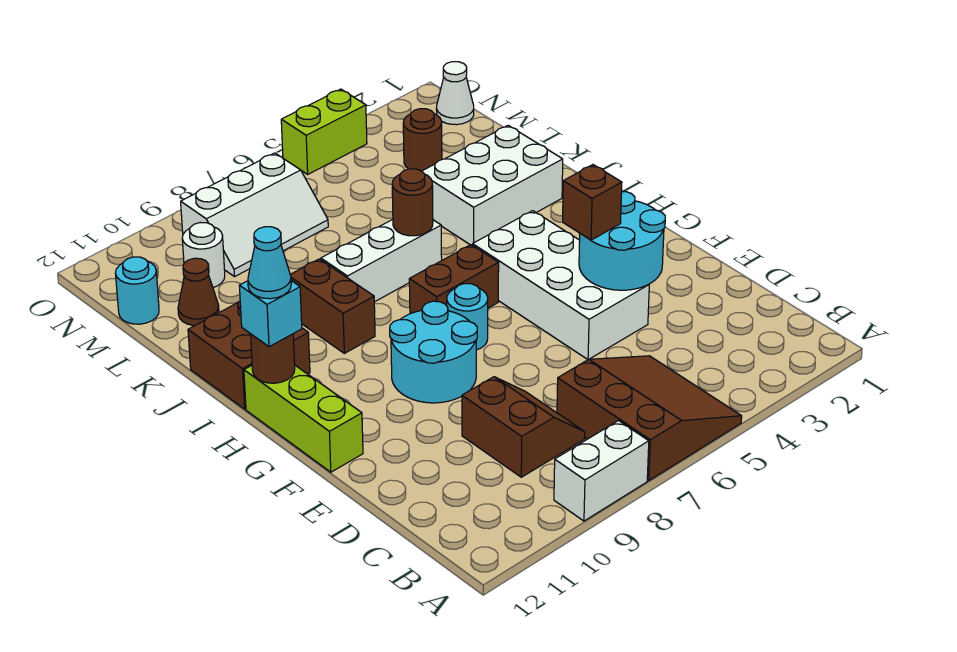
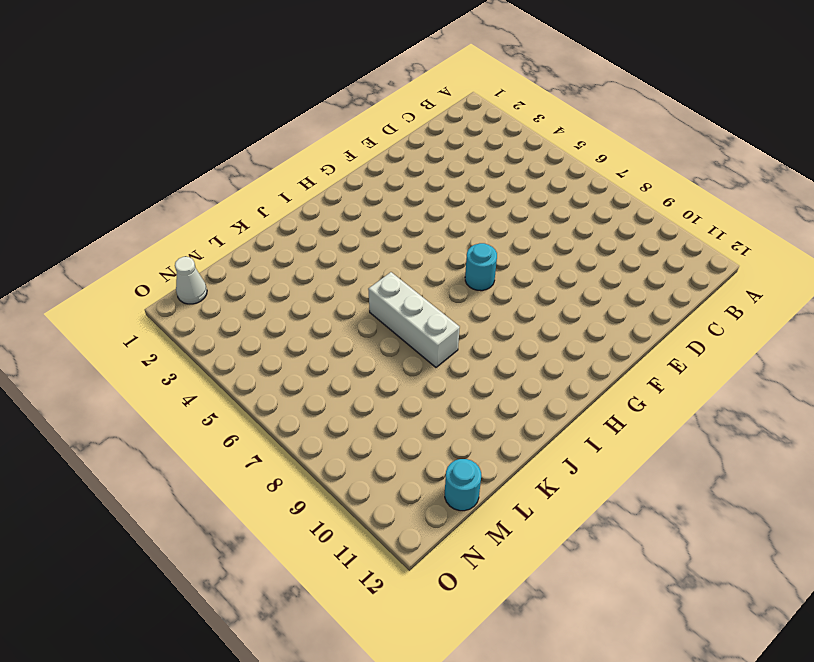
none -> brown 3x3 slope [557,356,742,480]
none -> white 1x2 brick [554,421,649,521]
none -> brown 2x2 slope [462,377,585,477]

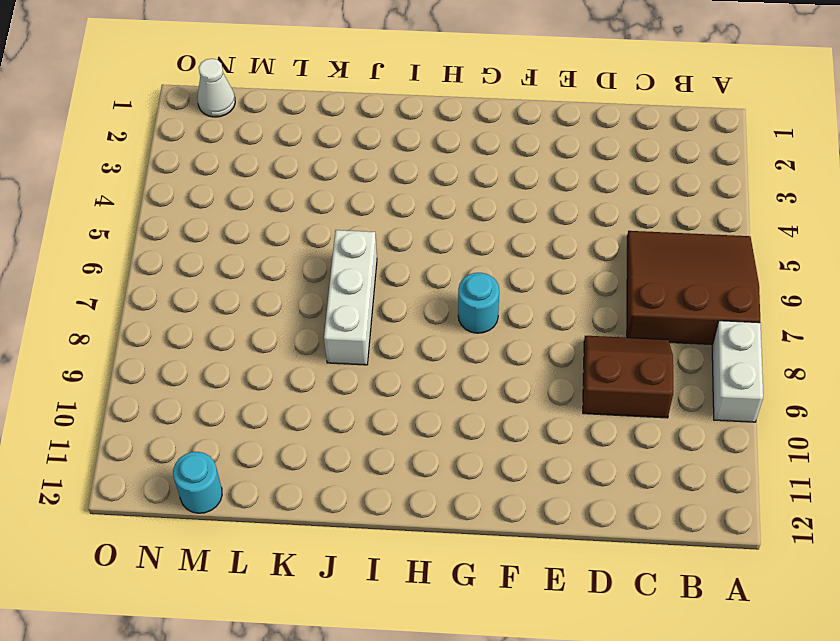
none -> white 2x4 brick [473,211,649,360]
none -> cyan 2x2 round brick [390,301,477,403]
none -> lime 1x3 brick [244,366,363,472]

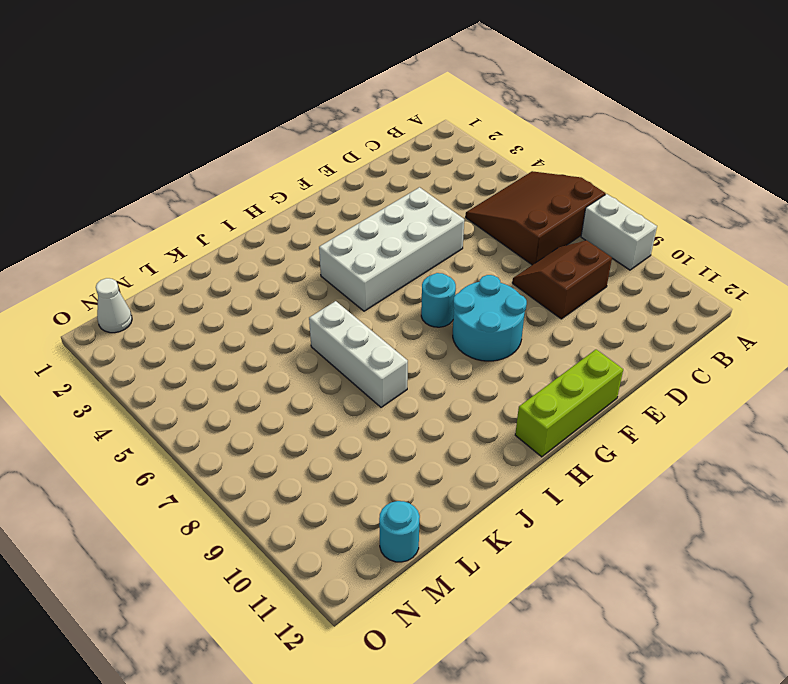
none -> brown 1x2 brick [409,245,499,314]
none -> brown 1x2 brick [290,259,375,353]
none -> brown 2x2 brick [188,301,310,409]

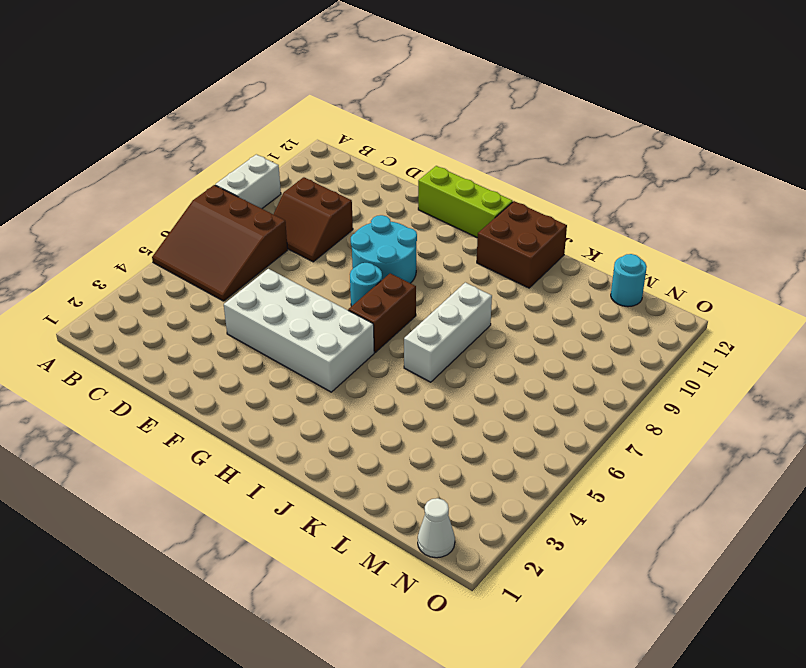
none -> brown 1x2 brick [290,259,375,353]
none -> white 2x3 brick [422,125,563,245]
none -> brown 1x1 cone [178,258,219,326]

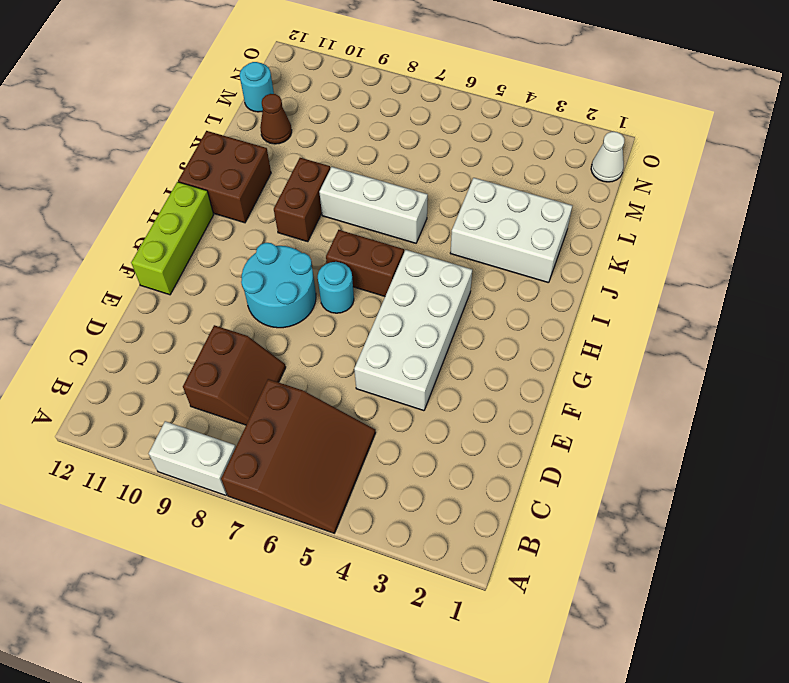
none -> brown 1x1 round brick [403,109,442,171]
none -> white 2x3 slope [181,153,328,277]
none -> white 1x1 round brick [182,223,225,287]

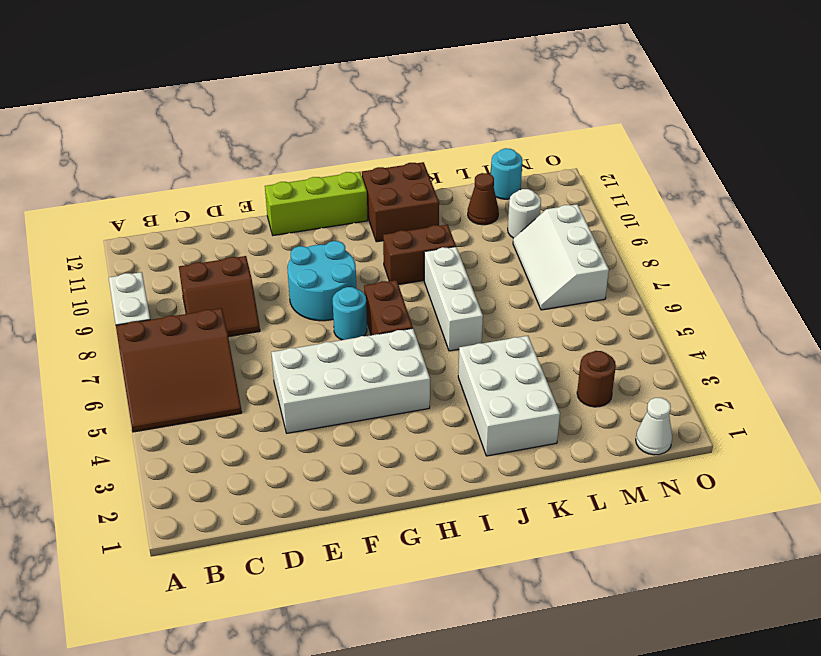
none -> lime 1x2 brick [281,89,367,174]
none -> cyan 2x2 round brick [579,191,665,290]
none -> brown 1x1 round brick [251,334,295,383]

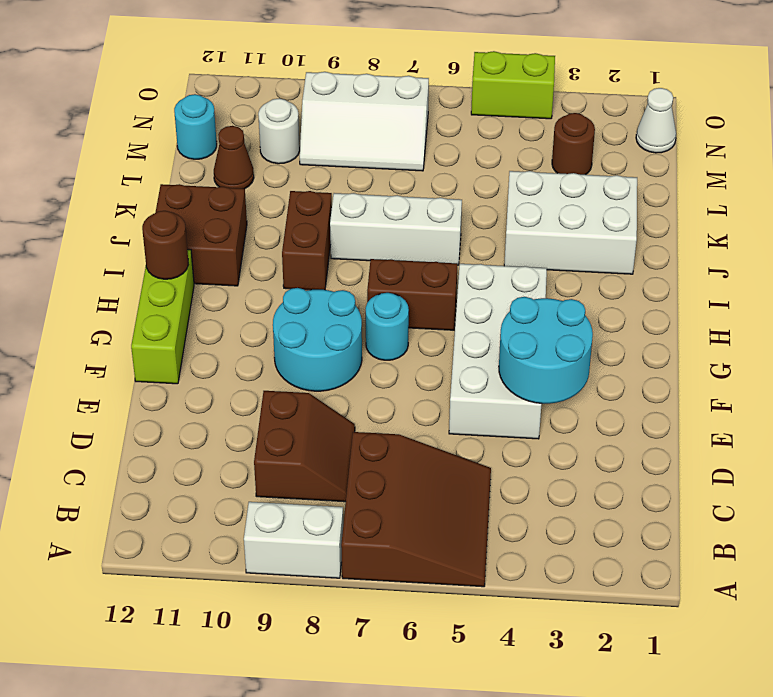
none -> brown 1x1 round brick [392,169,433,236]
none -> brown 1x1 brick [563,165,622,240]
none -> cyan 1x1 brick [239,281,302,347]

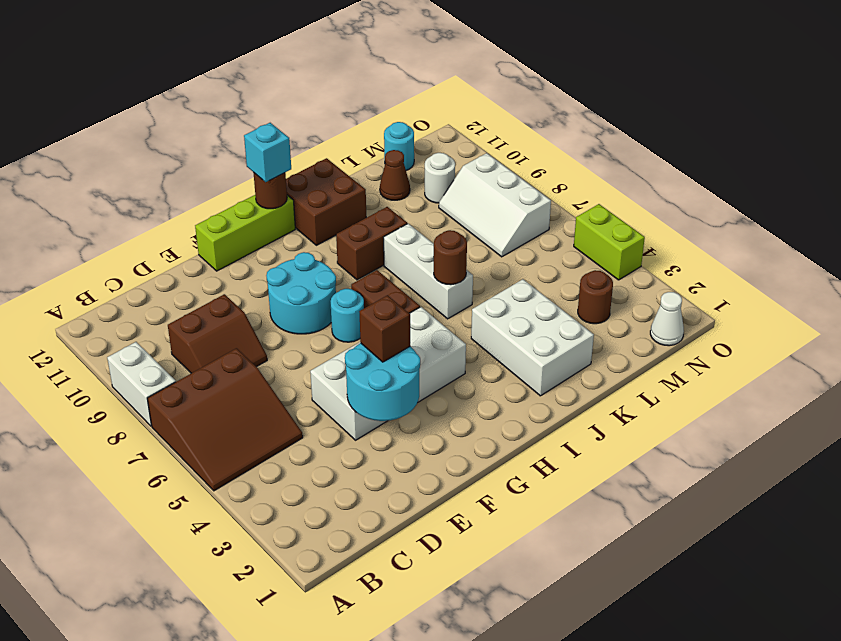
none -> cyan 1x1 cone [248,227,291,299]

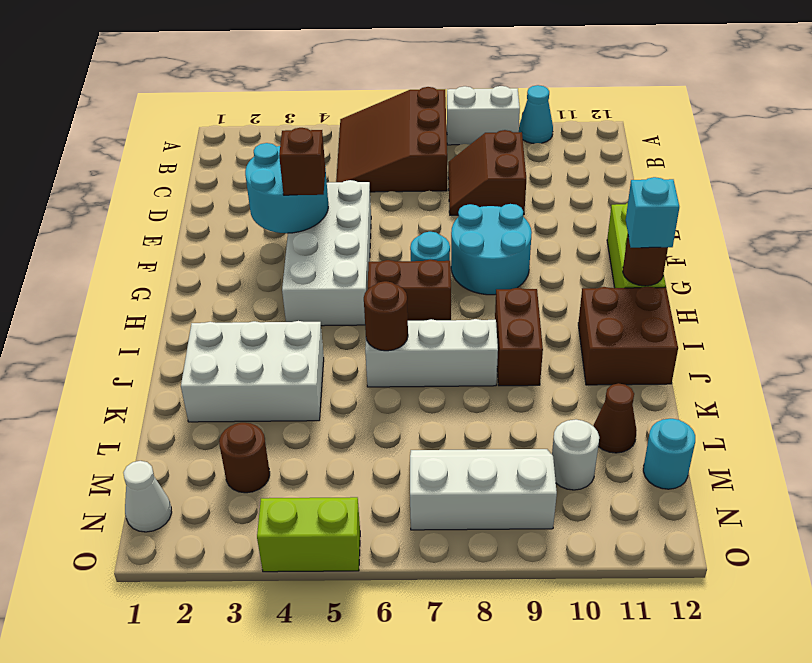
cyan 1x1 cone [519,85,553,144] -> cyan 1x1 cone moved to [248,227,291,299]

